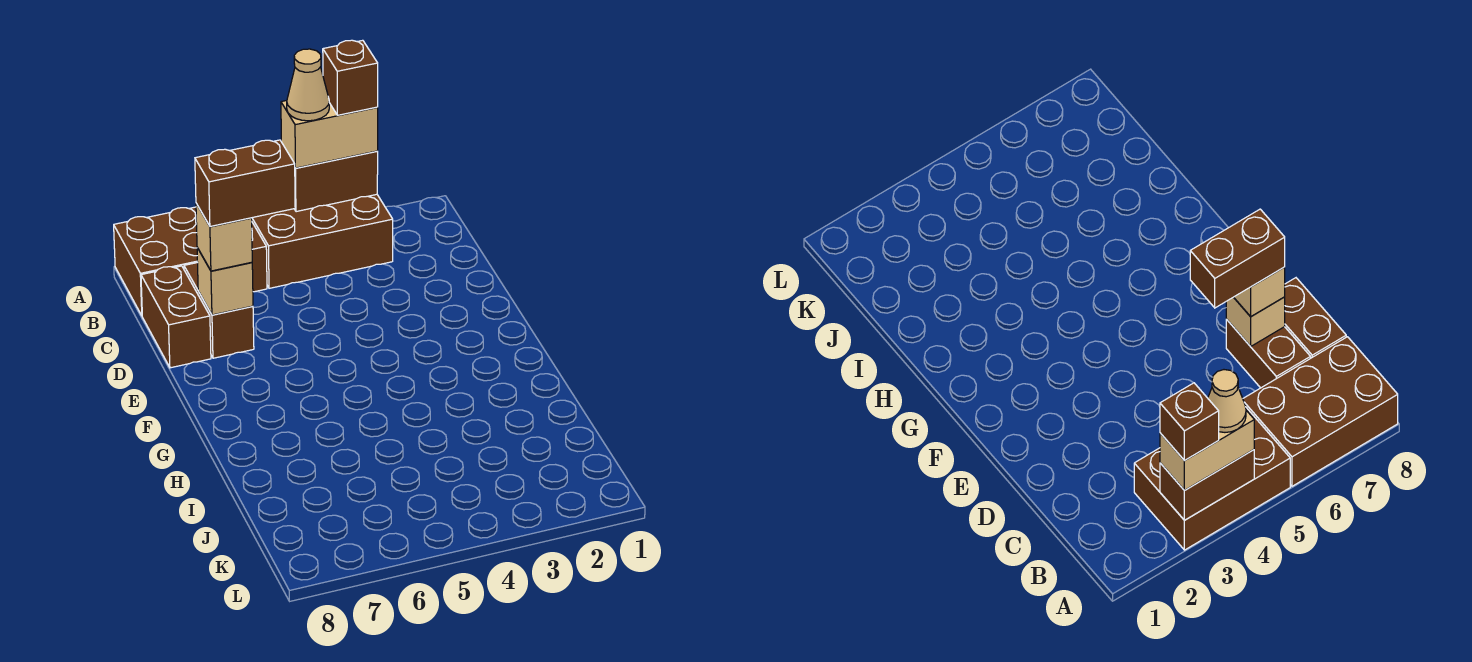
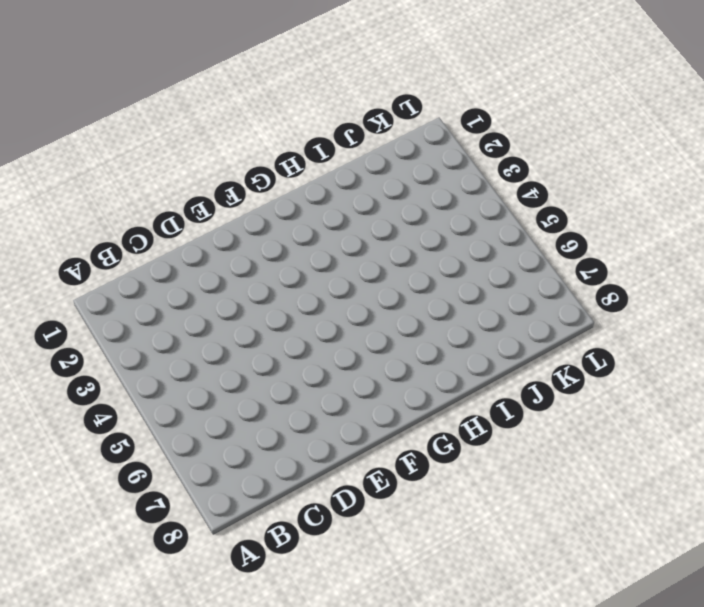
none -> brown 2x3 brick [252,194,393,288]
none -> brown 2x3 brick [114,207,267,315]

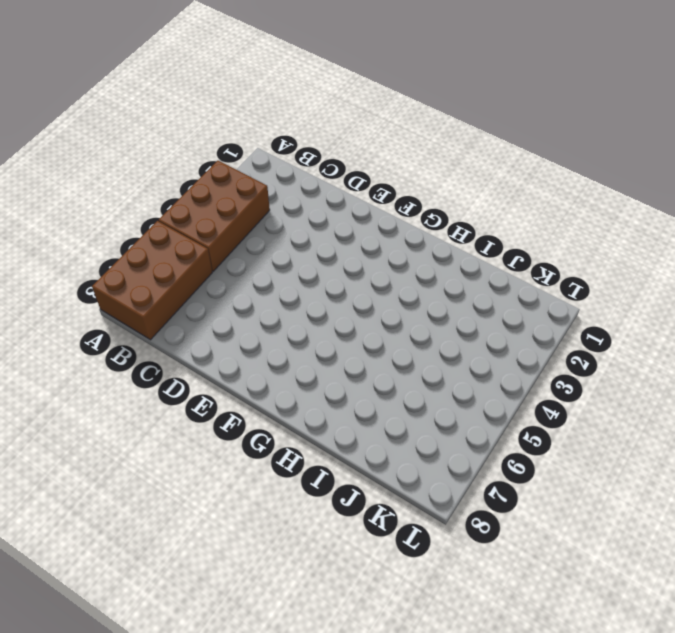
none -> brown 1x2 brick [184,263,254,358]
none -> brown 1x2 brick [141,266,211,368]

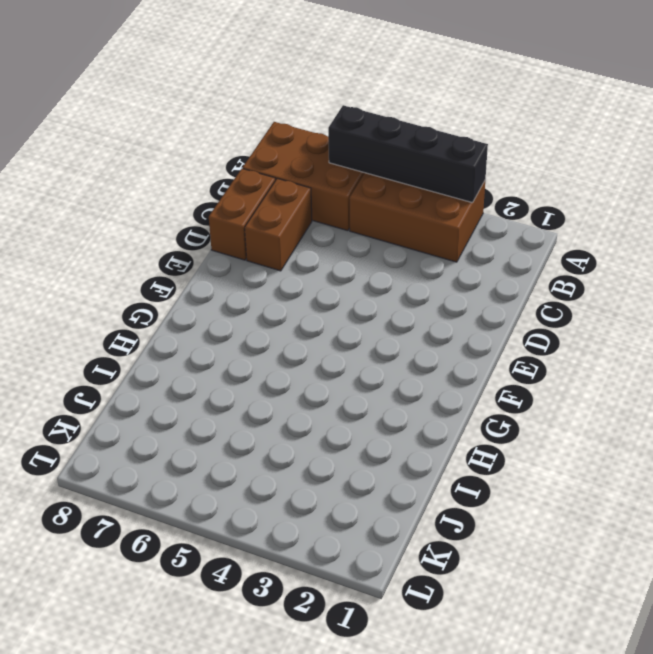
black 1x4 brick [328,105,488,203] -> brown 1x2 brick [295,151,378,212]
none -> tan 1x1 brick [197,248,253,315]
none -> tan 1x2 brick [281,101,378,168]

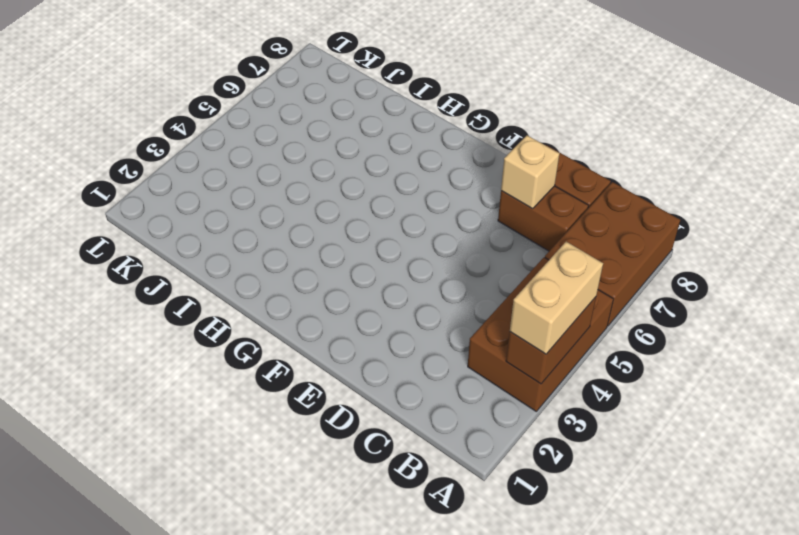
none -> tan 1x1 brick [196,203,252,271]
none -> brown 1x1 brick [323,40,378,115]

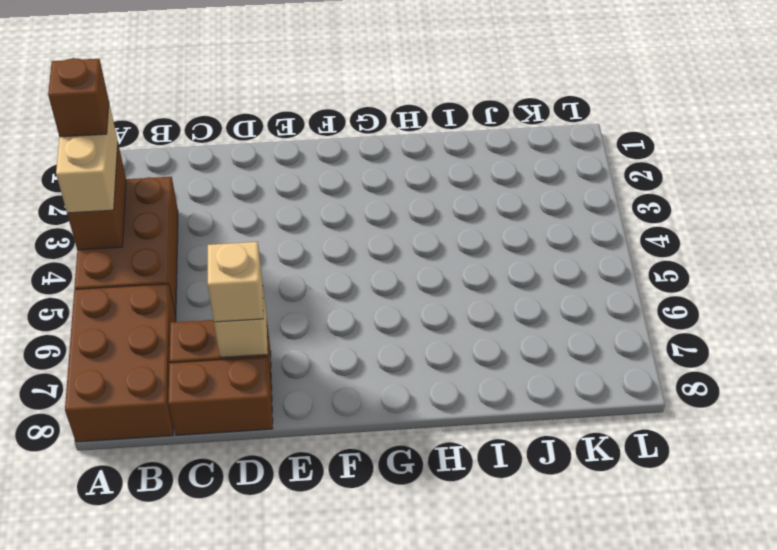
none -> tan 1x1 cone [287,49,329,121]
none -> brown 1x2 brick [195,140,295,226]

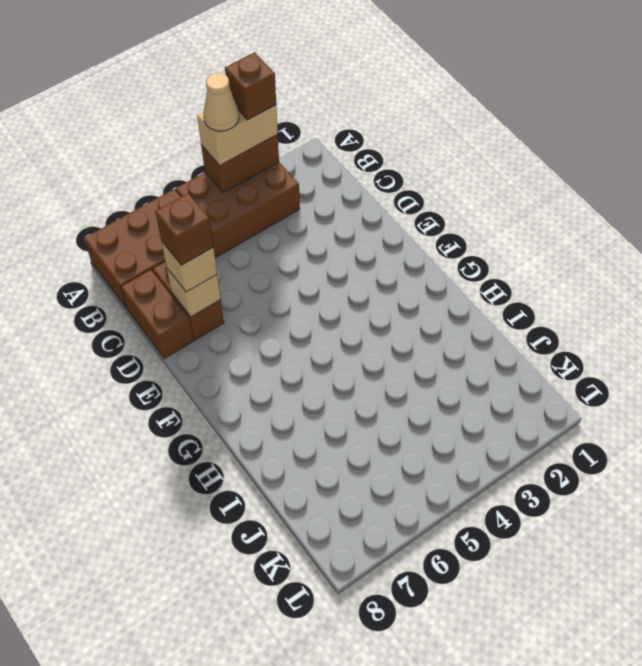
brown 1x1 brick [155,193,213,265] -> brown 1x2 brick [195,140,295,226]

